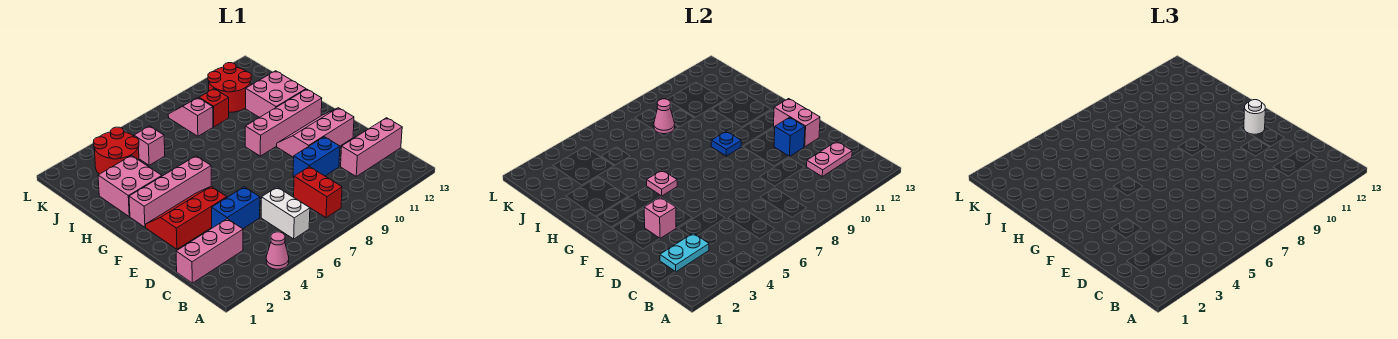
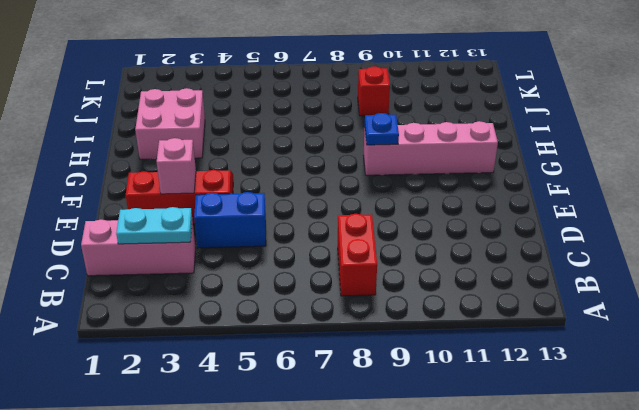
none -> pink 1x1 cone [266,232,289,269]
none -> white 1x2 brick [261,187,310,239]
none -> pink 1x3 brick [341,118,402,176]

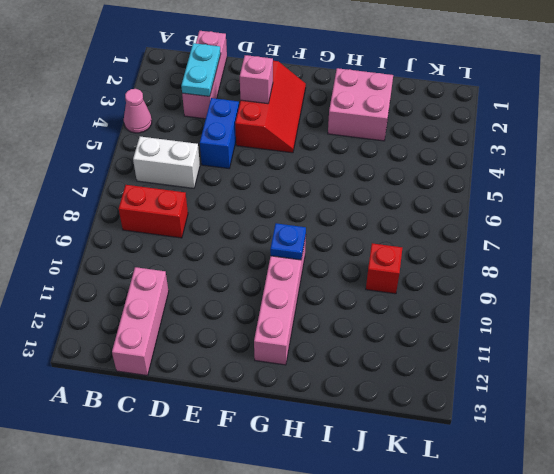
none -> blue 1x2 brick [293,137,340,177]
none -> pink 2x3 slope [277,108,354,157]
none -> pink 1x4 brick [129,156,211,227]

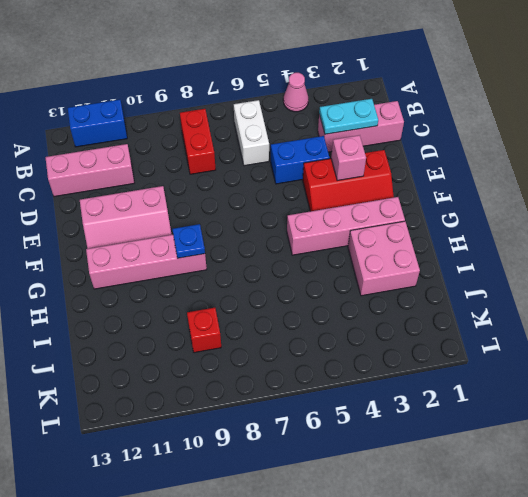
blue 1x2 brick [68,100,127,147] -> blue 1x2 brick moved to [293,137,340,177]
none -> pink 2x2 brick [246,71,306,117]
none -> red 2x2 round brick [93,127,139,174]
none -> pink 1x1 brick [134,126,165,165]

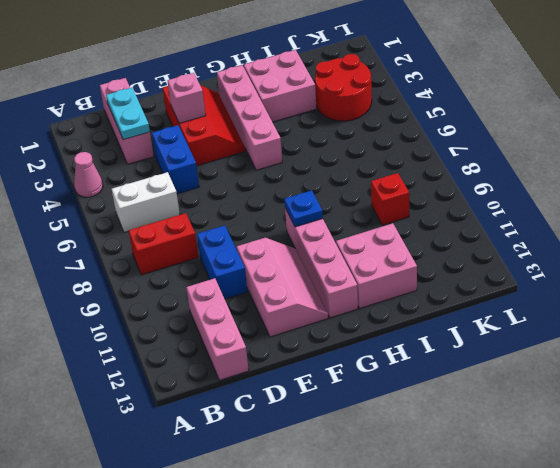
none -> pink 1x1 brick [134,126,165,165]
none -> pink 1x2 slope [168,98,213,136]
none -> red 2x2 round brick [208,63,251,112]

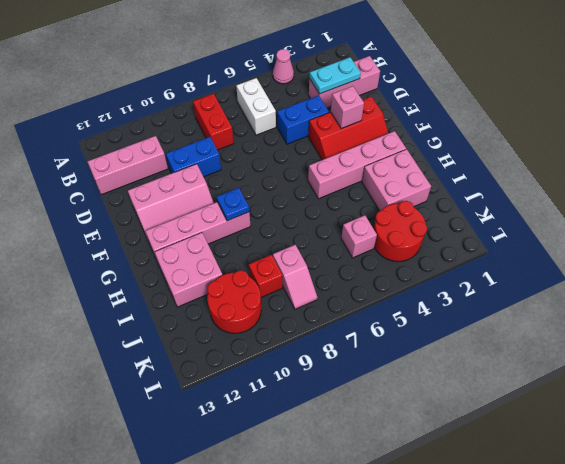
none -> pink 1x2 plate [807,141,852,176]
none -> blue 1x1 brick [774,117,805,156]
none -> pink 1x2 brick [774,99,820,147]

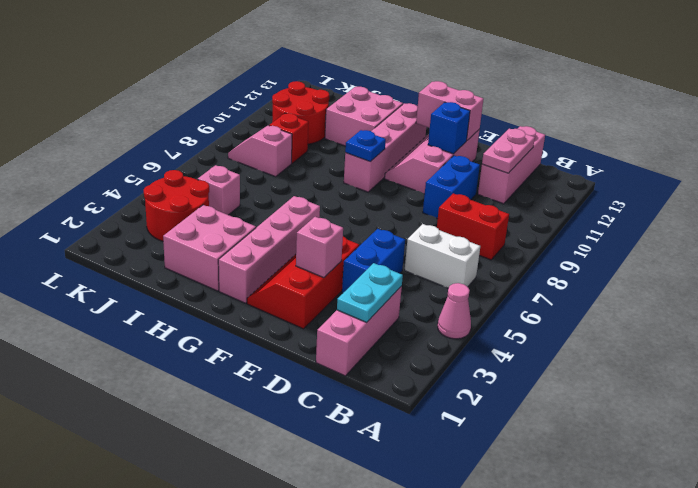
none -> pink 1x1 plate [647,170,677,196]
none -> pink 1x1 cone [654,99,675,134]
none -> white 1x1 round brick [1244,100,1265,134]

